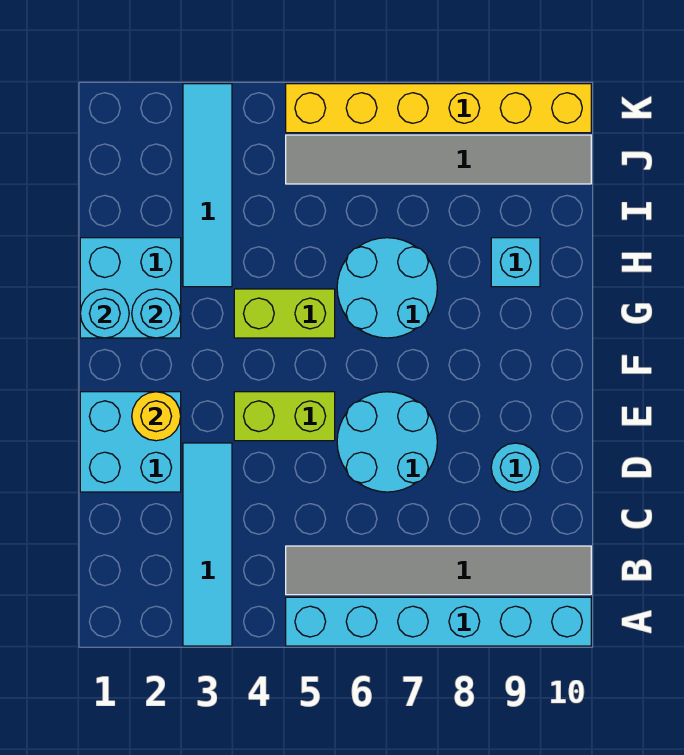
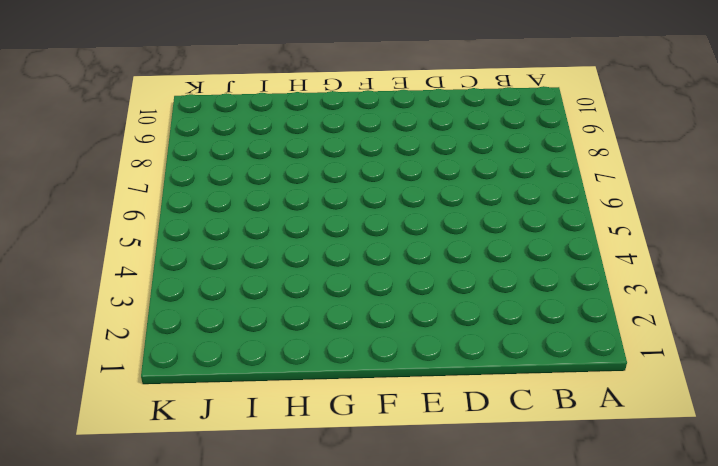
none -> cyan 1x4 tile [183,443,232,646]
none -> cyan 1x6 brick [286,597,591,646]
none -> grey 1x6 tile [286,546,591,595]

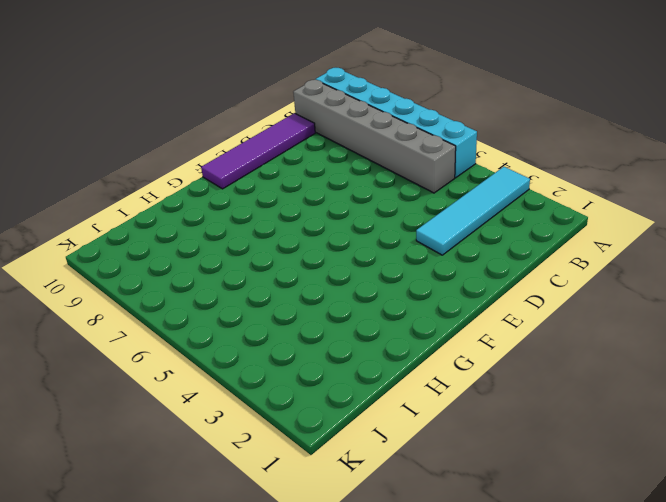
grey 1x6 brick [293,80,456,193] -> grey 1x6 tile [286,546,591,595]
purple 1x4 tile [201,113,315,189] -> none
none -> cyan 2x2 brick [80,392,181,492]
none -> cyan 2x2 round brick [337,392,437,492]
none -> cyan 1x1 round brick [491,443,540,492]

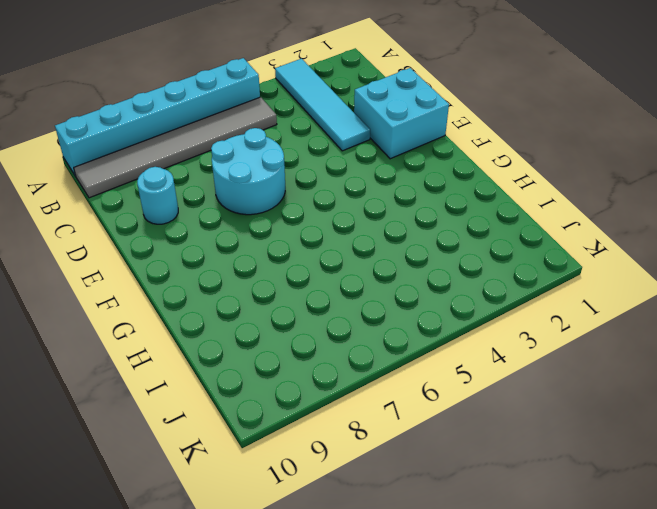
none -> lime 1x2 brick [234,392,335,441]
none -> cyan 2x2 brick [80,238,181,338]
none -> lime 1x2 brick [234,289,335,338]

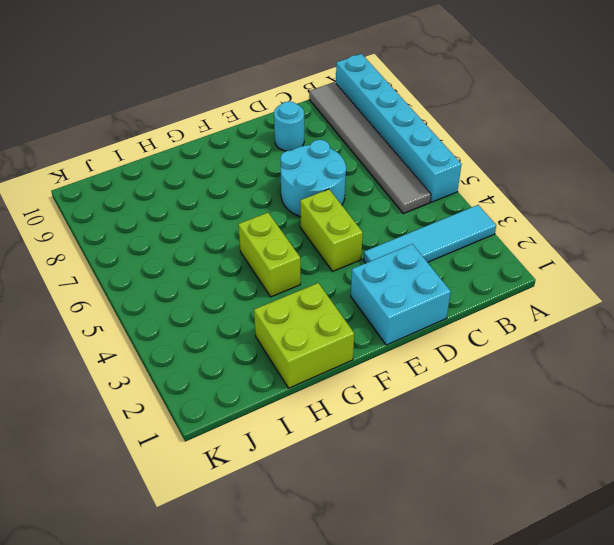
lime 2x2 brick [254,283,354,388] -> cyan 2x2 brick [80,238,181,338]
none -> cyan 2x2 round brick [337,238,437,338]
none -> cyan 1x4 tile [183,84,232,287]
none -> cyan 1x1 brick [491,238,540,287]

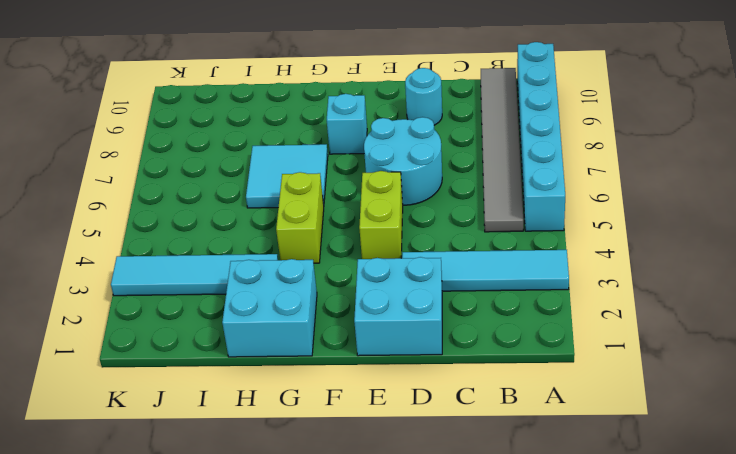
cyan 1x1 brick [327,94,367,154] -> cyan 1x1 brick moved to [491,238,540,287]
cyan 2x2 tile [246,144,328,208] -> cyan 2x2 round brick [337,238,437,338]
none -> grey 1x6 tile [286,135,591,184]
none -> yellow 1x6 brick [286,84,591,133]
none -> yellow 1x1 round brick [132,392,181,441]

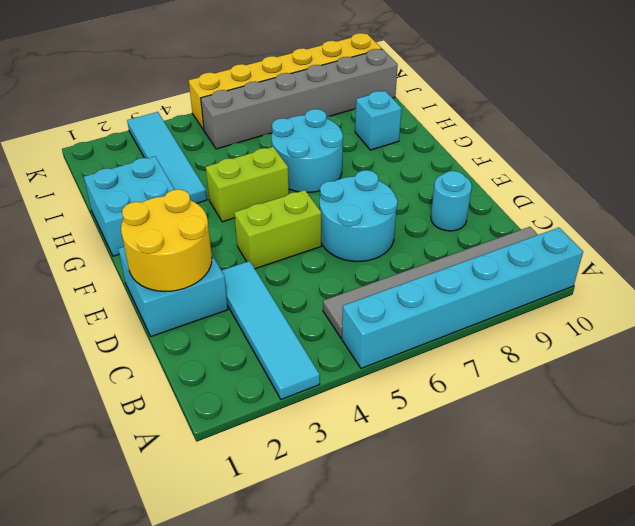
yellow 2x2 round brick [121,189,212,292] -> yellow 1x1 round brick [132,392,181,441]
grey 1x6 brick [201,49,398,149] -> grey 1x6 tile [286,135,591,184]
none -> cyan 1x1 round brick [80,289,129,338]
none -> cyan 1x1 round brick [132,289,181,338]

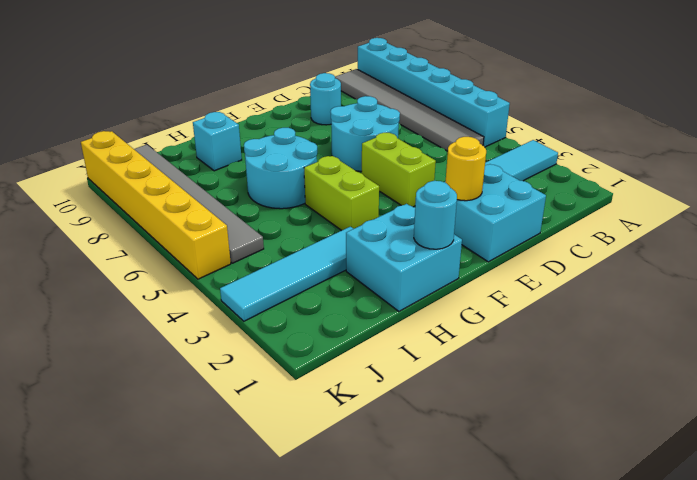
none -> cyan 1x1 round brick [132,289,181,338]

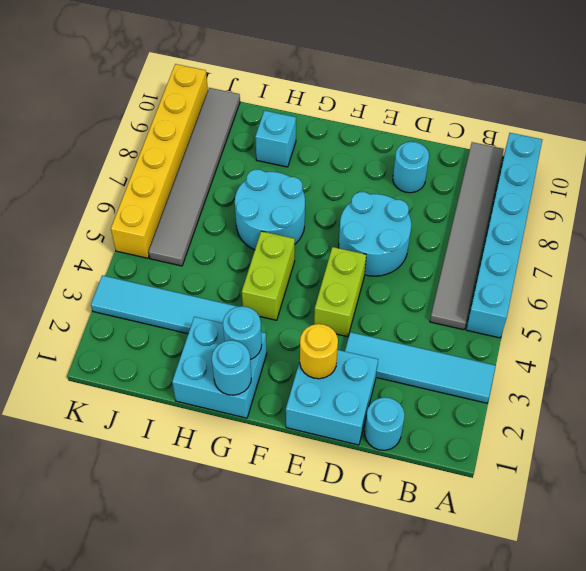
cyan 1x1 round brick [365,397,405,450] -> none

